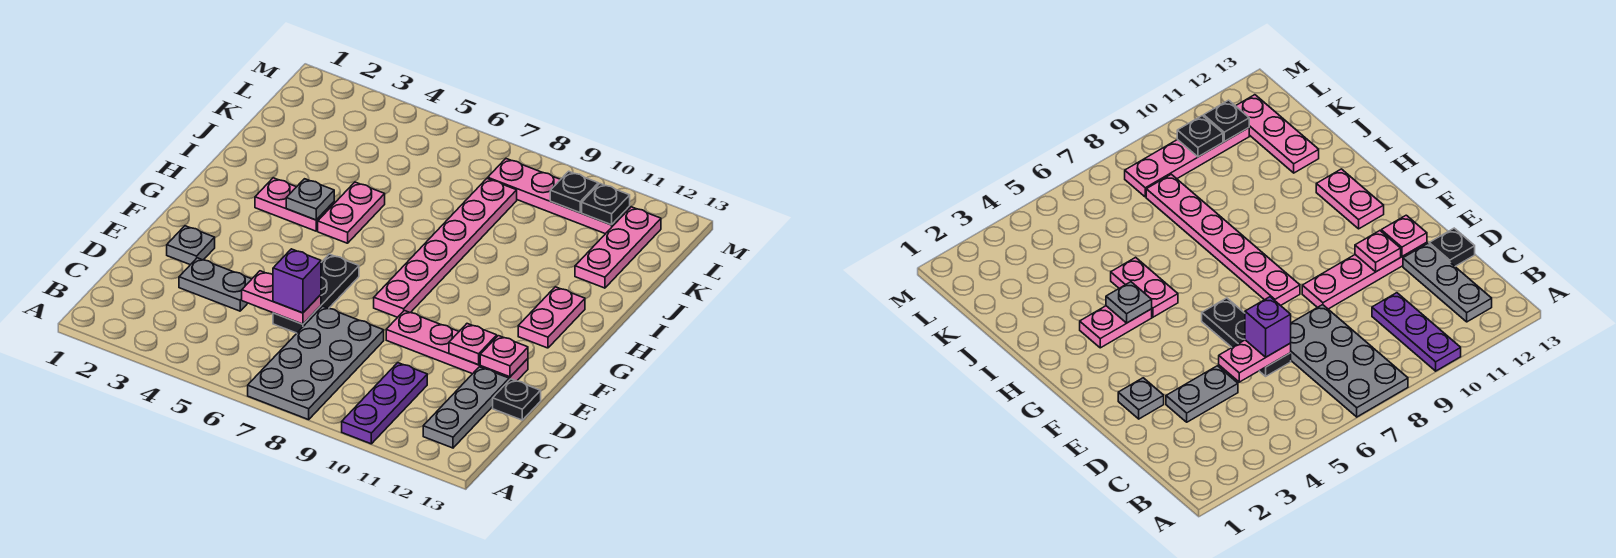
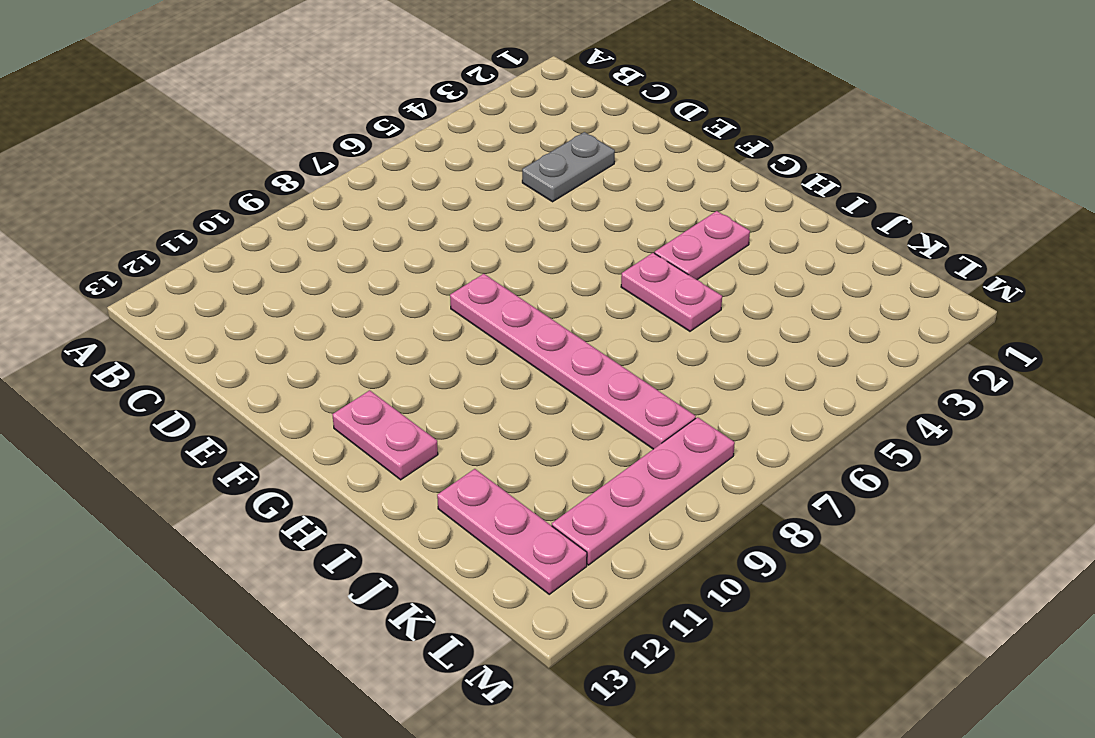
none -> grey 2x4 plate [248,306,384,420]
none -> purple 1x3 plate [342,363,427,444]
none -> grey 1x3 plate [423,367,509,448]

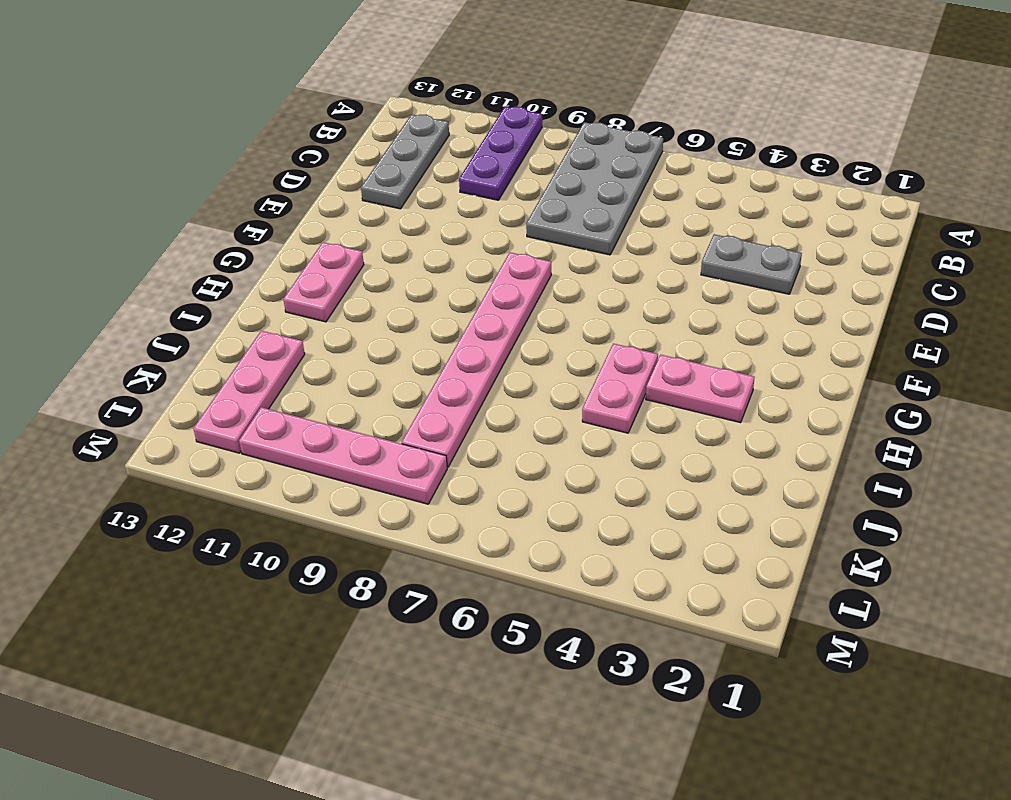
none -> black 1x3 plate [273,254,359,333]
none -> black 1x1 plate [493,379,541,420]
none -> grey 1x1 plate [167,226,215,265]

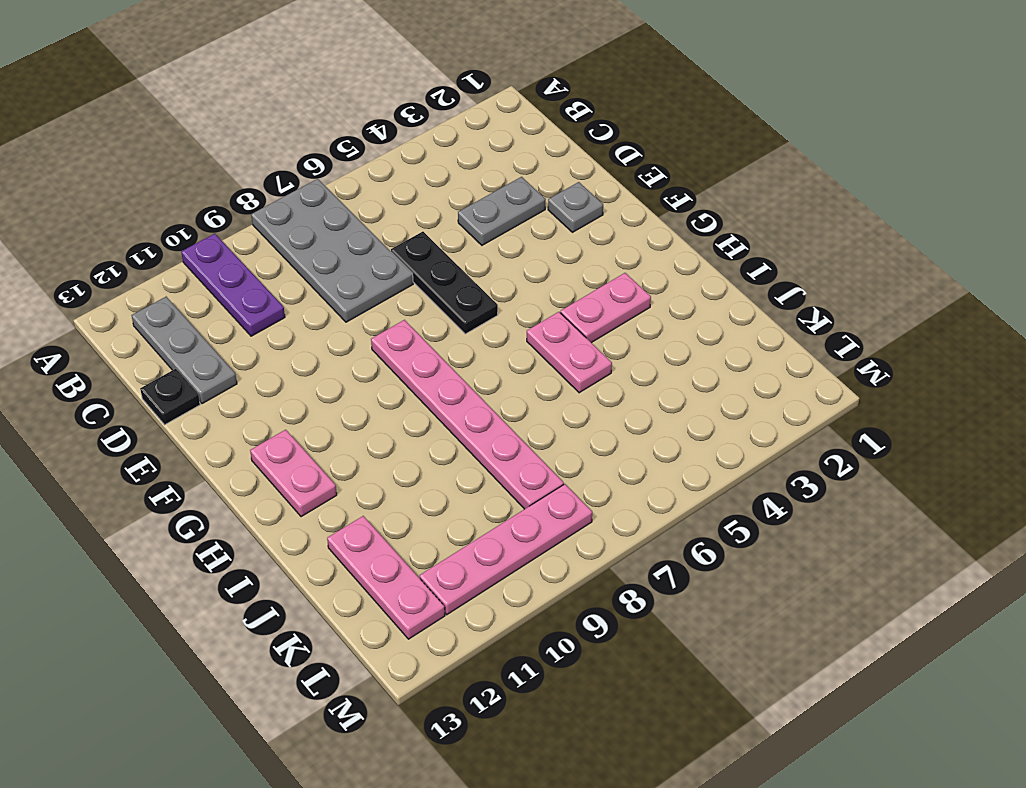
none -> pink 1x4 plate [386,311,528,381]
none -> pink 1x2 plate [242,271,321,324]
none -> pink 1x1 plate [449,324,497,365]

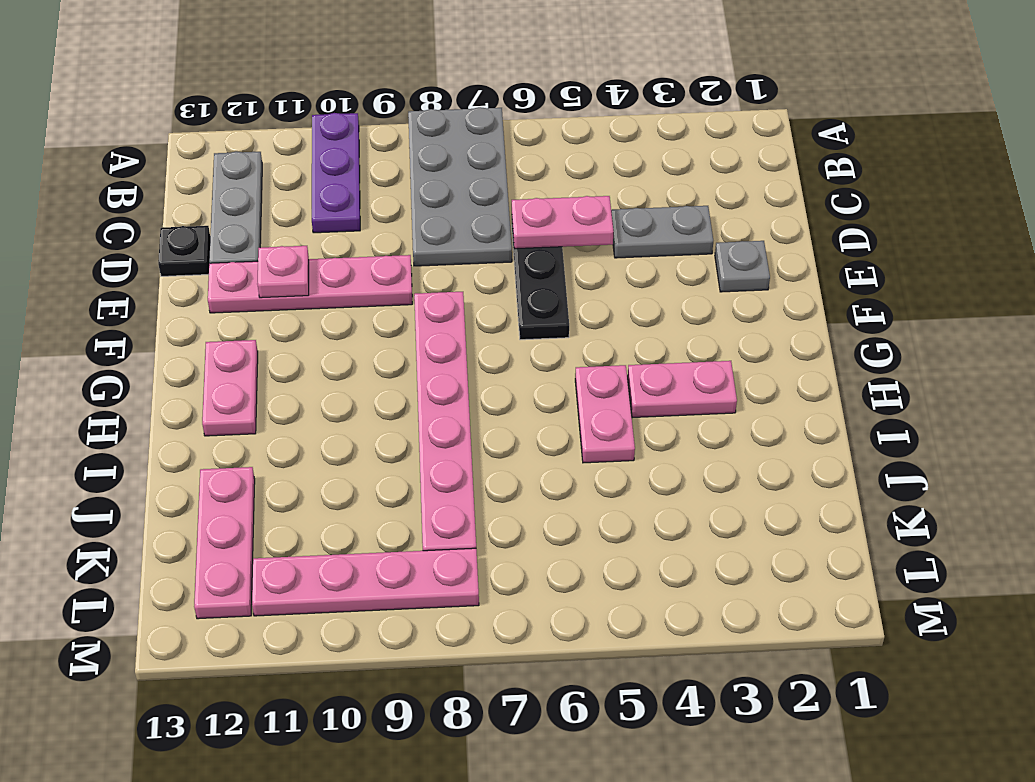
none -> pink 1x1 plate [480,336,528,377]
none -> grey 1x1 plate [286,179,334,220]
none -> black 1x1 plate [550,171,598,213]

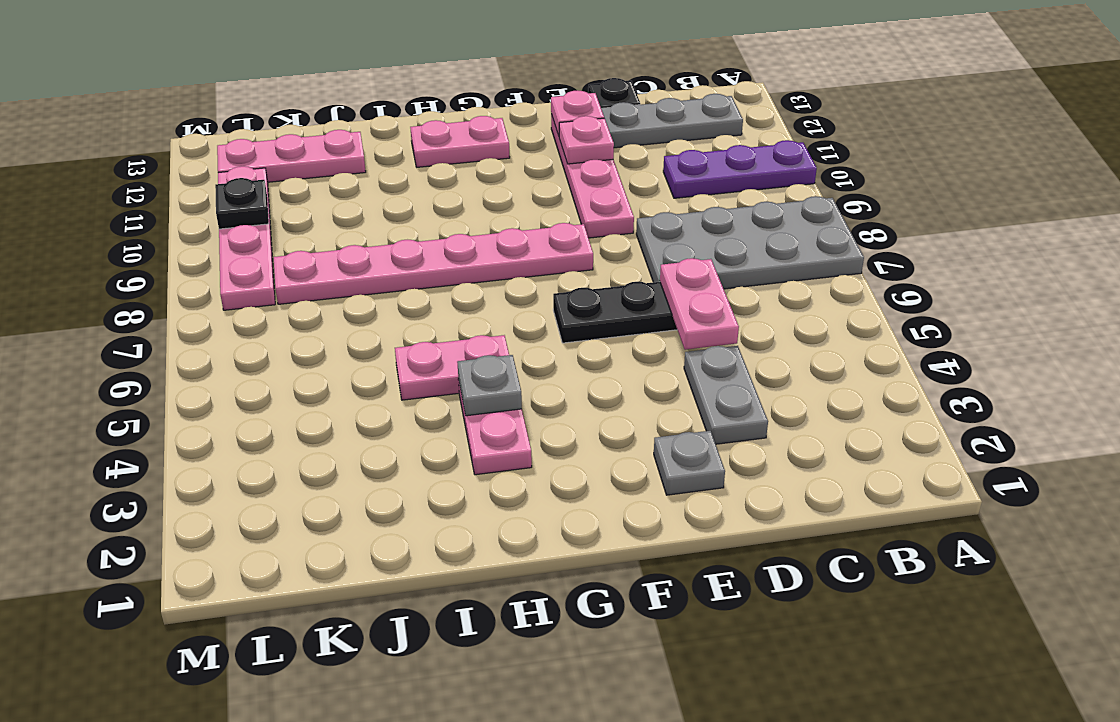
none -> black 1x1 plate [582,184,630,225]
none -> purple 1x1 brick [273,249,321,313]

